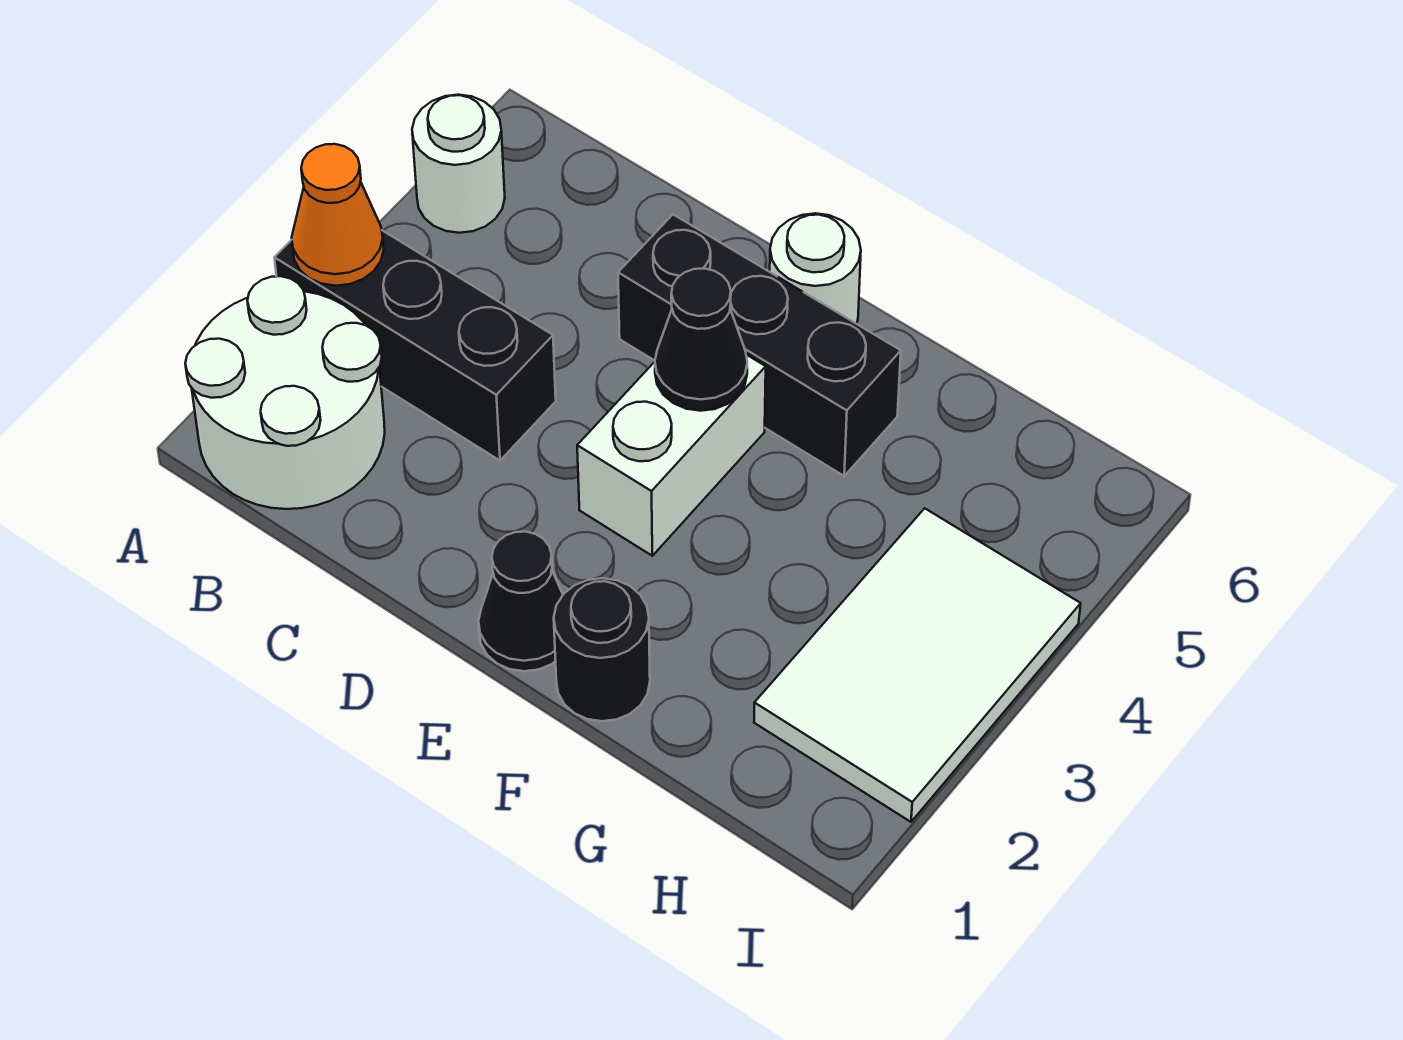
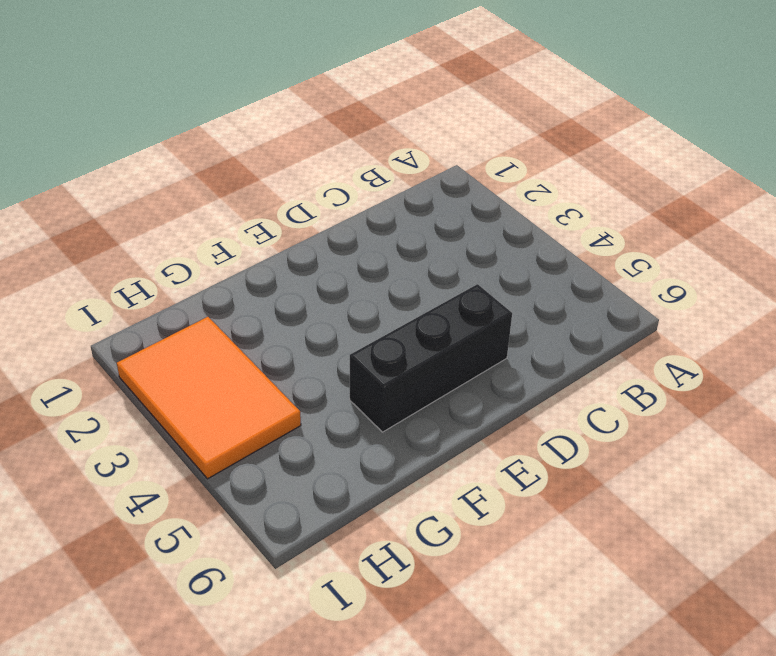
orange 2x3 tile [117,317,301,479] -> white 2x3 tile [754,508,1081,822]
none -> white 2x2 round brick [185,276,385,509]
none -> black 1x3 brick [274,231,556,460]

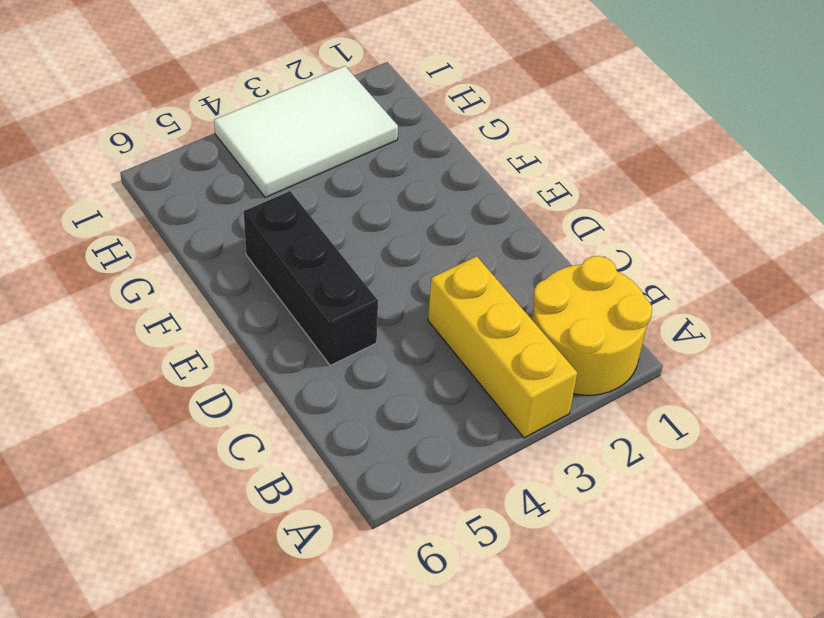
yellow 2x2 round brick [532,256,652,395] -> white 2x2 round brick [185,276,385,509]
yellow 1x3 brick [428,256,577,438] -> black 1x3 brick [274,231,556,460]
none -> white 1x1 round brick [412,95,505,233]
none -> black 1x1 cone [478,532,563,671]

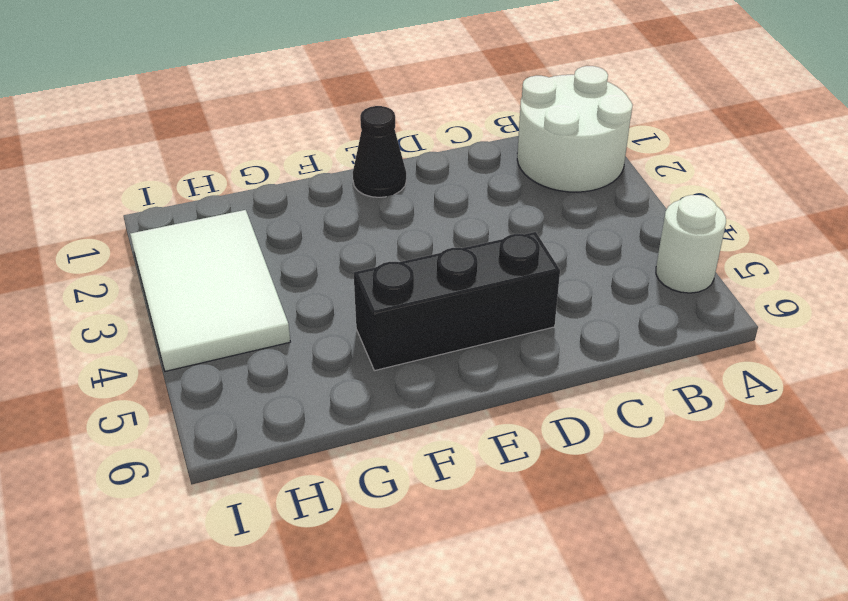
none -> black 1x3 brick [274,231,556,460]
none -> white 1x2 brick [577,355,766,556]

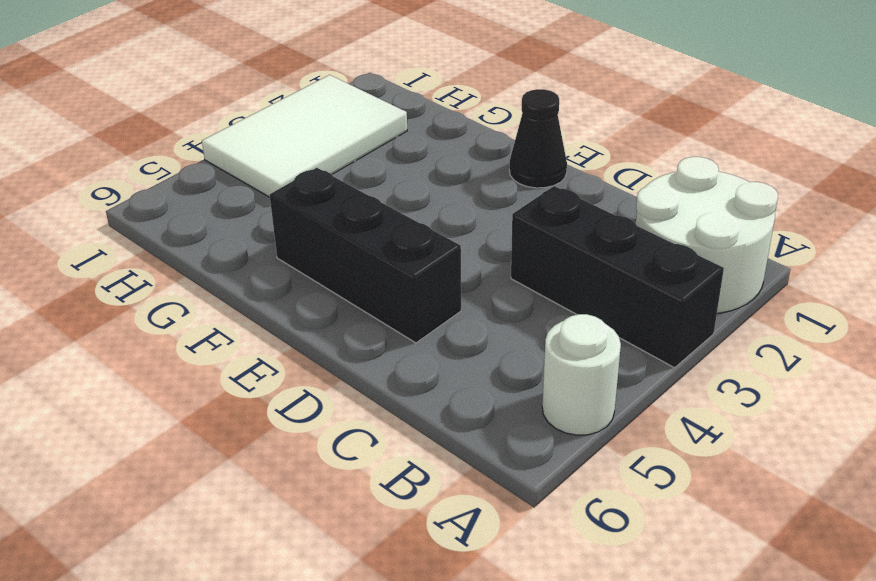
none -> white 1x2 brick [577,355,766,556]
none -> white 1x1 round brick [770,213,861,324]

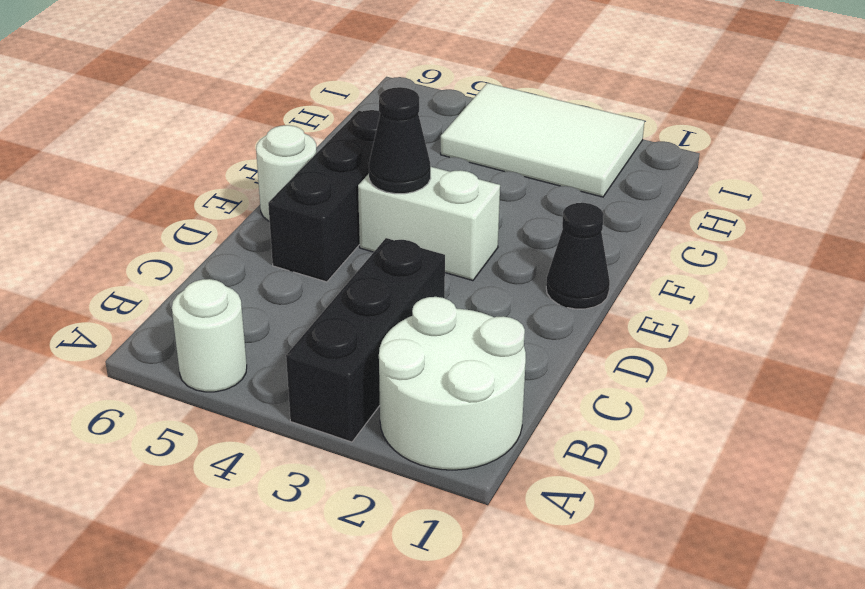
none -> black 1x1 round brick [554,578,650,721]
none -> orange 1x1 cone [292,144,384,286]

